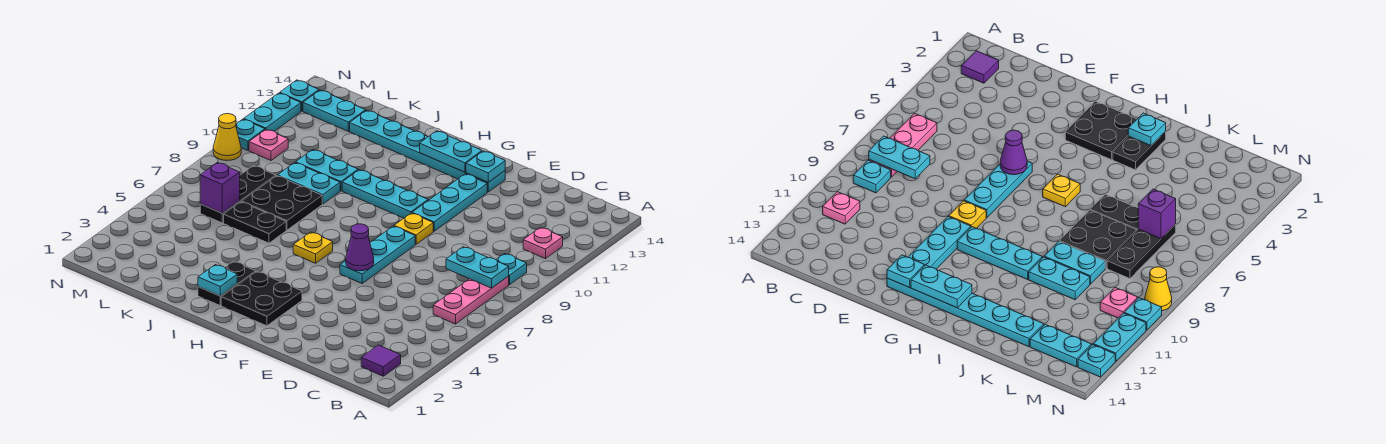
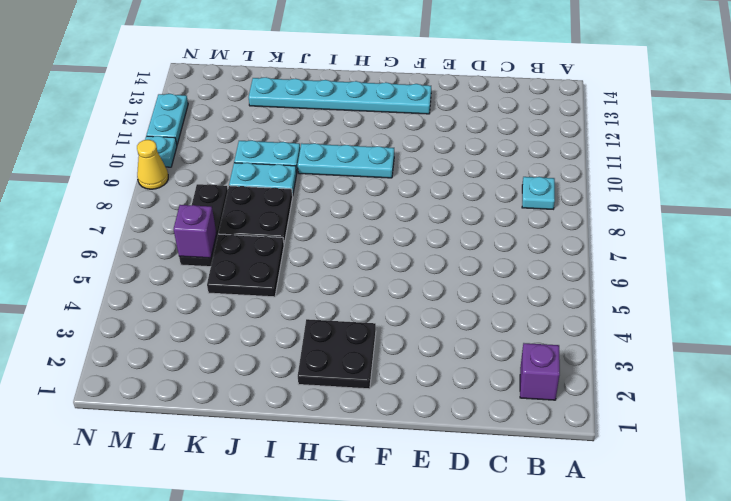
purple 1x1 brick [520,343,560,400] -> purple 1x1 tile [361,345,401,376]
black 2x2 plate [207,234,284,297] -> black 1x2 plate [224,202,286,243]
none -> pink 1x3 plate [433,276,509,324]
none -> pink 1x1 plate [523,227,563,259]
none -> cyan 1x3 plate [340,226,415,283]

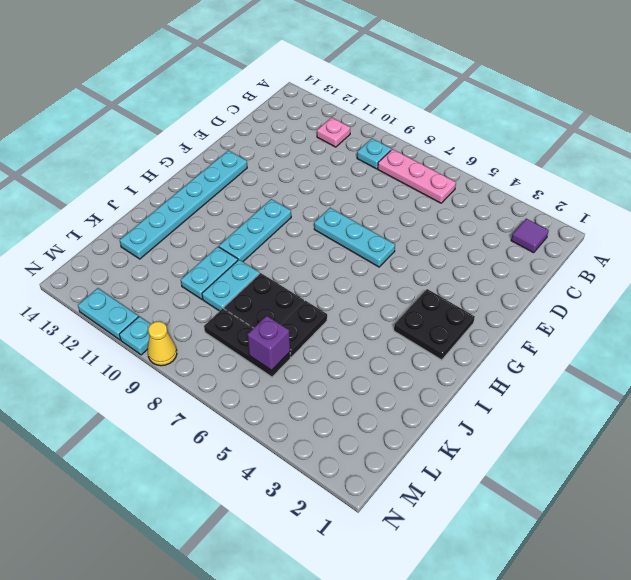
none -> yellow 1x1 plate [394,213,433,244]
none -> cyan 1x3 plate [412,174,487,231]
none -> yellow 1x1 plate [293,232,333,263]

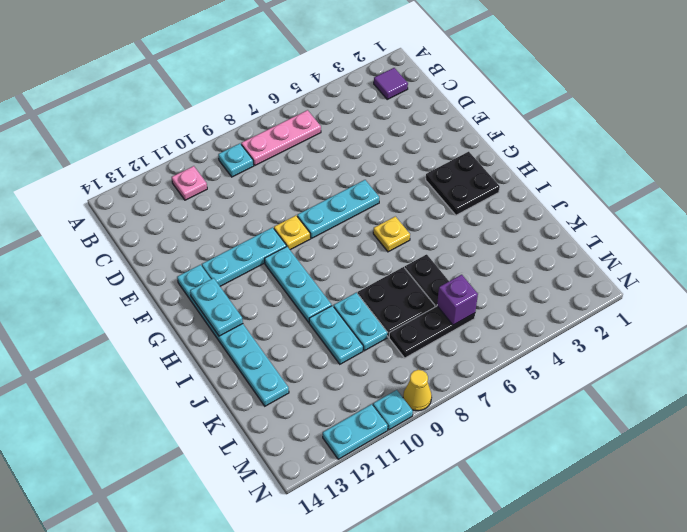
none -> black 1x2 plate [198,261,255,305]
none -> cyan 1x2 plate [303,90,366,131]
none -> pink 1x1 plate [249,129,288,160]

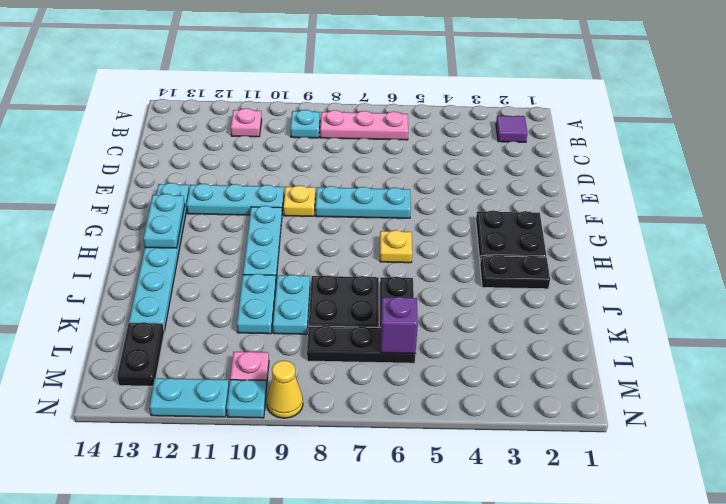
black 1x2 plate [117,322,164,386] -> cyan 1x2 plate [303,90,366,131]
none -> cyan 1x1 plate [280,80,319,111]
none -> cyan 1x2 plate [446,247,509,288]
none -> purple 1x1 cone [345,224,374,271]

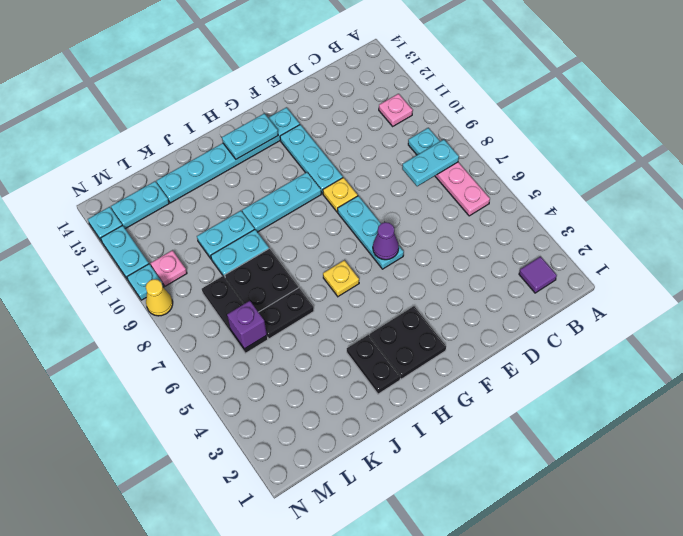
none -> cyan 1x1 plate [466,151,505,182]
none -> cyan 1x1 plate [198,265,237,296]

